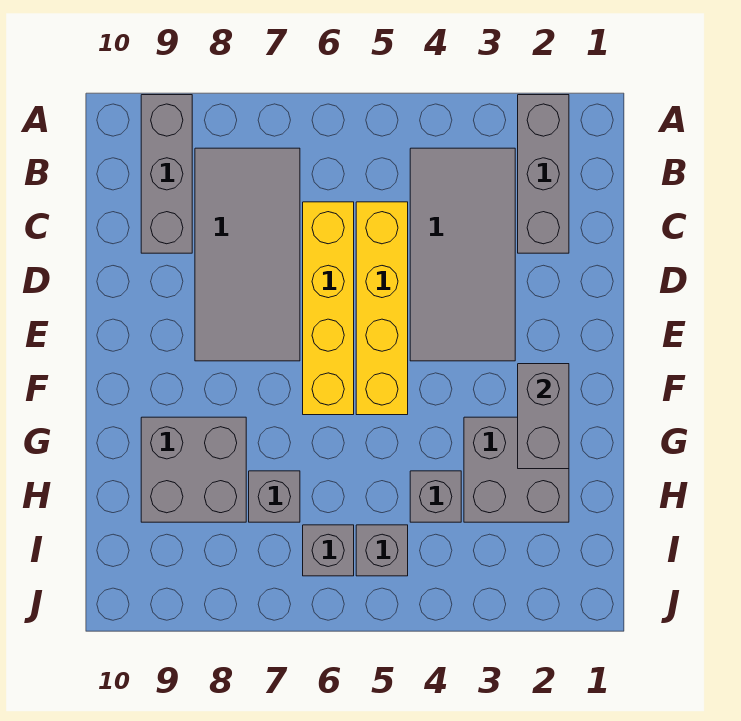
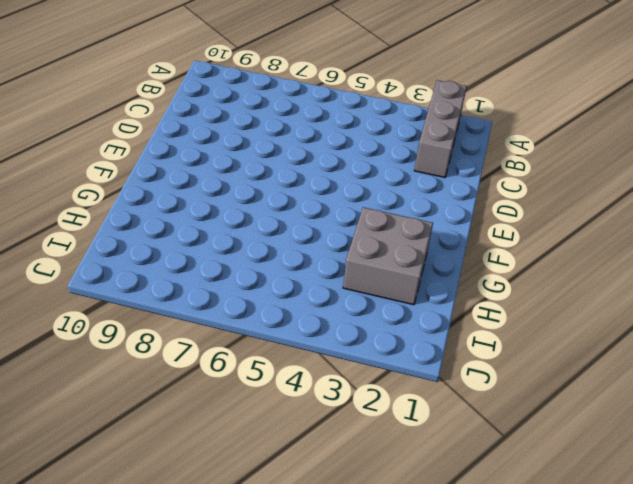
none -> grey 1x3 brick [141,95,192,253]
none -> grey 2x4 tile [410,148,515,361]
none -> grey 2x4 tile [195,148,300,361]

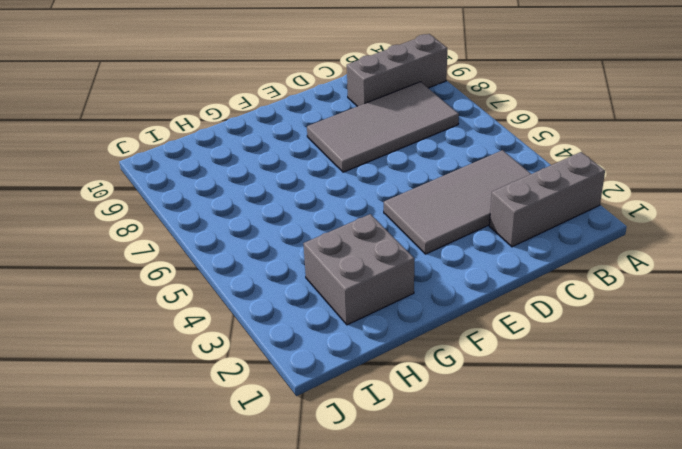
none -> yellow 1x4 brick [356,202,408,415]
none -> yellow 1x4 brick [303,202,354,415]
none -> grey 2x2 brick [141,417,246,522]

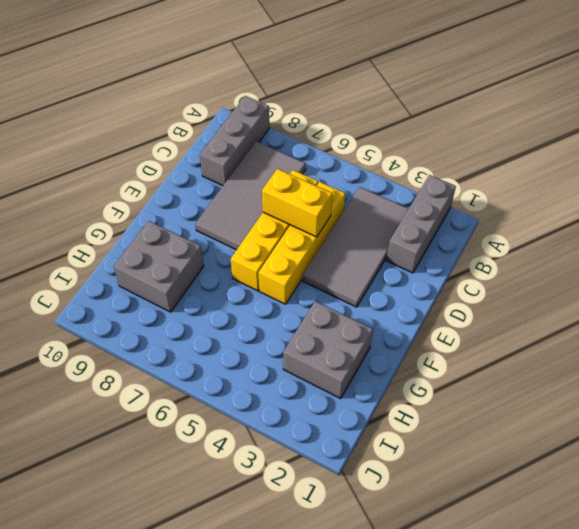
yellow 1x2 brick [262,169,332,237] -> none
none -> grey 1x1 brick [410,471,461,522]
none -> grey 1x1 brick [249,471,300,522]
none -> grey 1x1 brick [356,525,408,576]

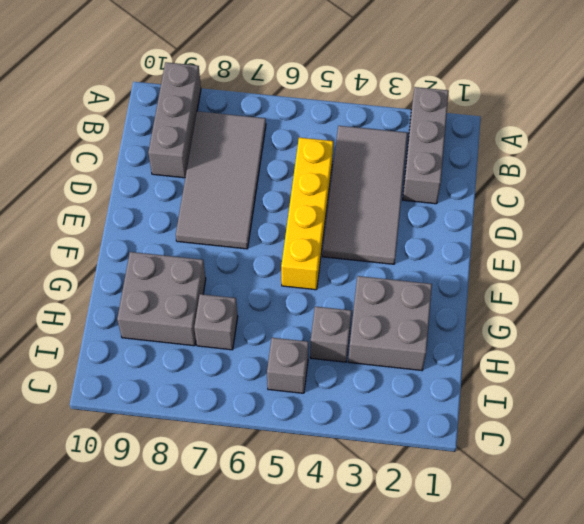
none -> yellow 1x4 brick [303,202,354,415]
none -> grey 1x1 brick [303,525,354,576]
none -> grey 1x2 brick [518,364,569,469]

